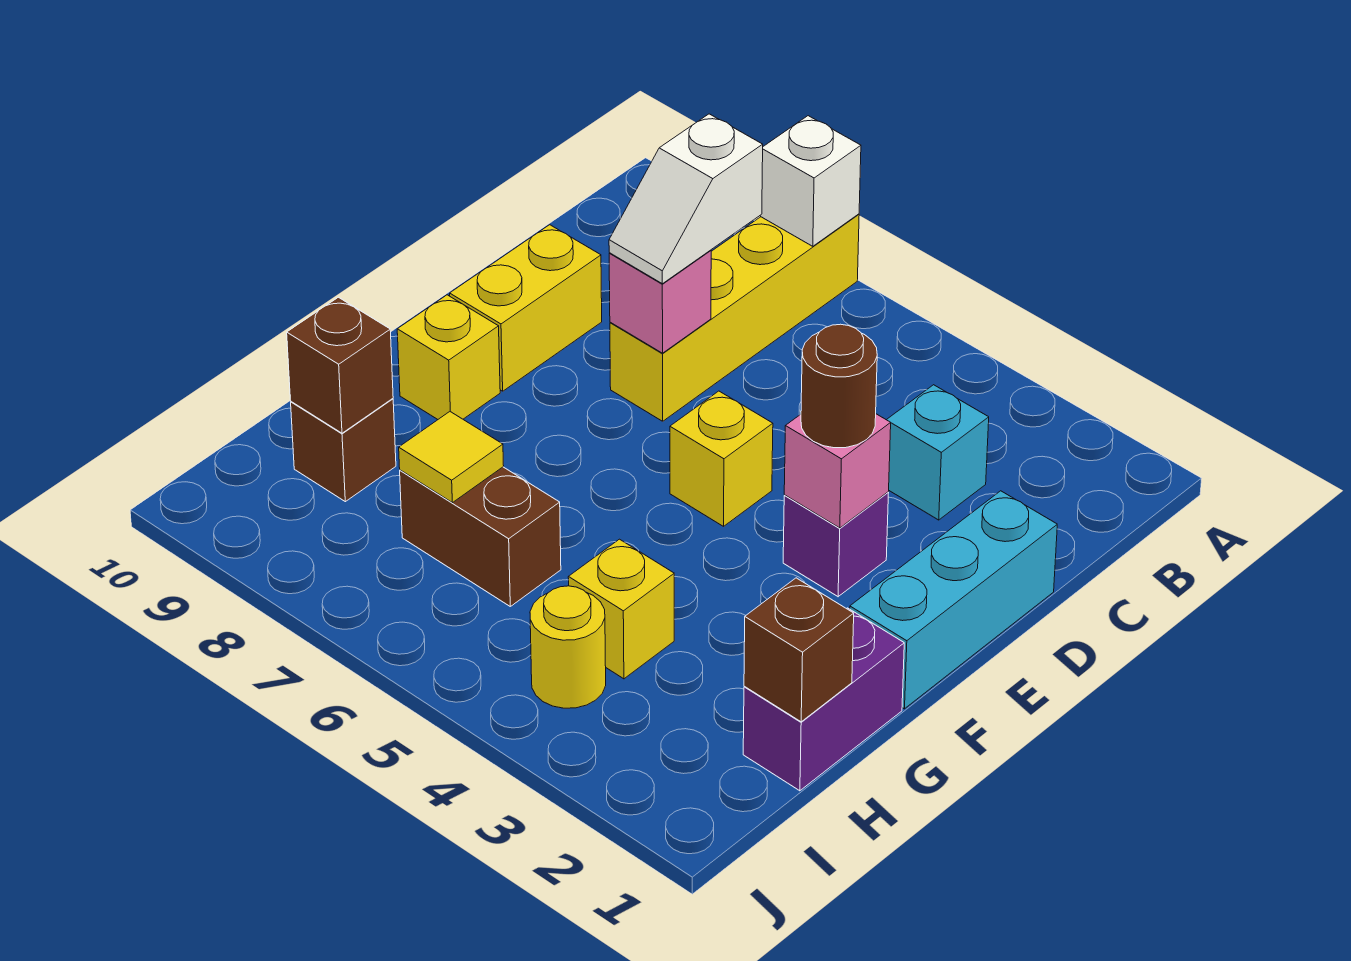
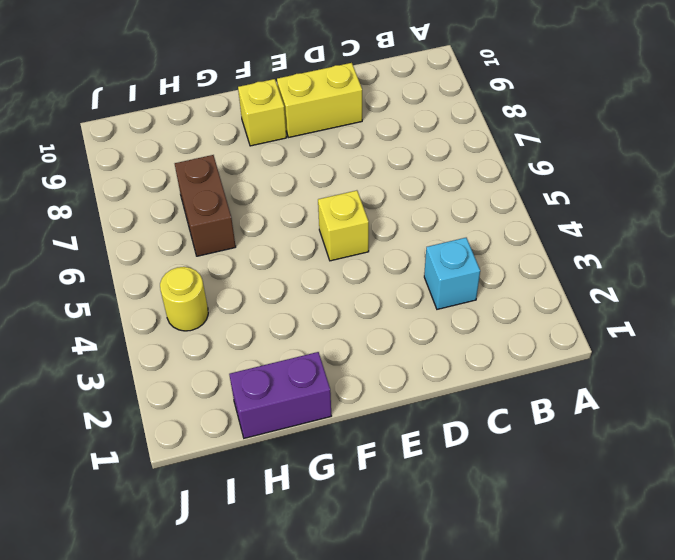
none -> yellow 1x4 brick [610,214,859,421]
none -> cyan 1x3 brick [850,491,1057,709]
none -> purple 1x1 brick [783,492,888,597]

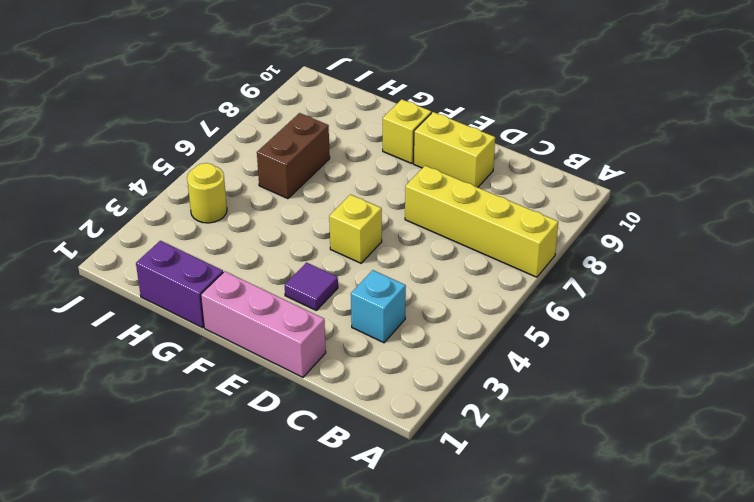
pink 1x3 brick [201,271,326,377] -> cyan 1x3 brick [850,491,1057,709]
purple 1x1 tile [285,263,338,310] -> purple 1x1 brick [783,492,888,597]
none -> yellow 1x1 brick [568,539,674,679]
none -> brown 1x1 brick [291,399,396,502]
none -> white 1x1 brick [760,116,861,246]

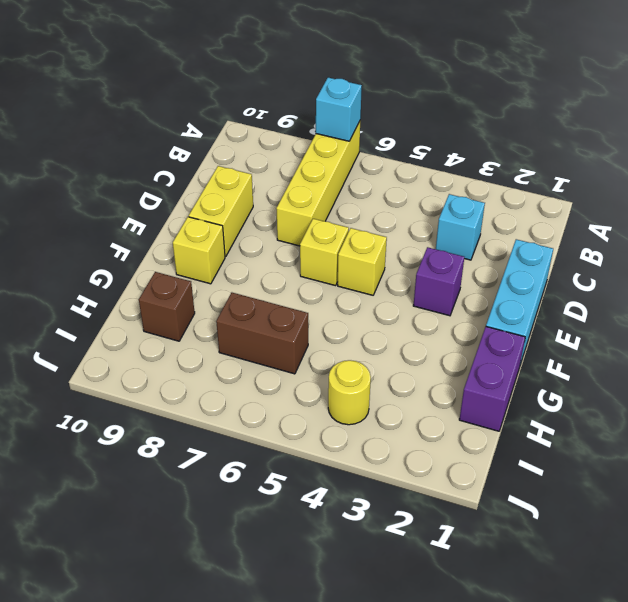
cyan 1x1 brick [316,78,362,141] -> white 1x1 brick [760,116,861,246]
yellow 1x1 brick [300,219,349,286] -> yellow 1x1 brick moved to [568,539,674,679]
none -> pink 1x1 brick [609,250,711,353]
none -> pink 1x1 brick [784,414,891,528]
none -> brown 1x1 brick [744,578,854,722]

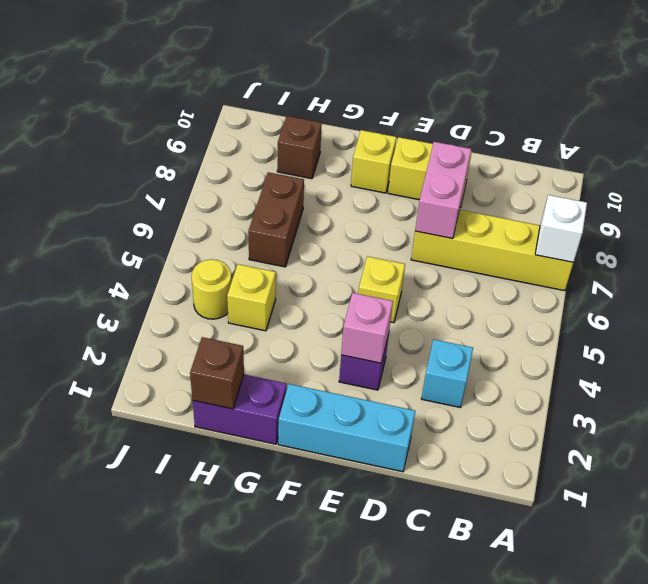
pink 1x2 brick [415,142,471,239] -> pink 1x1 brick [609,250,711,353]
none -> yellow 1x1 tile [399,412,504,503]
none -> brown 1x1 brick [287,297,393,433]
none -> white 1x2 slope [609,114,763,284]

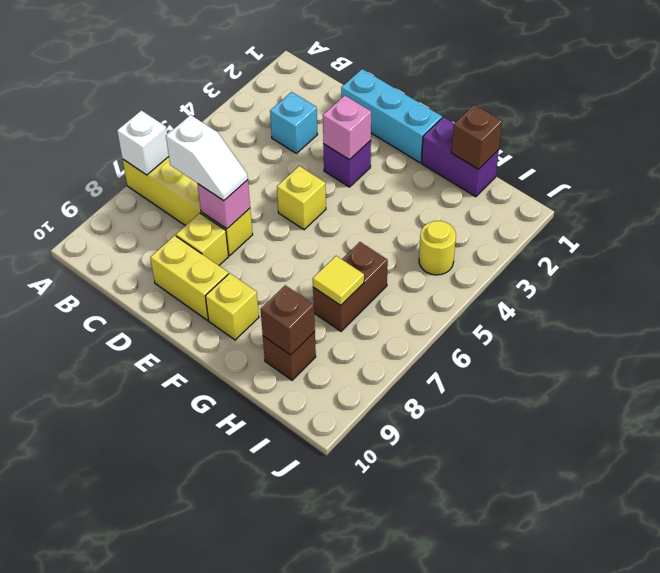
yellow 1x1 brick [176,213,229,265] -> yellow 1x1 brick moved to [568,539,674,679]
none -> brown 1x1 round brick [801,324,877,448]

